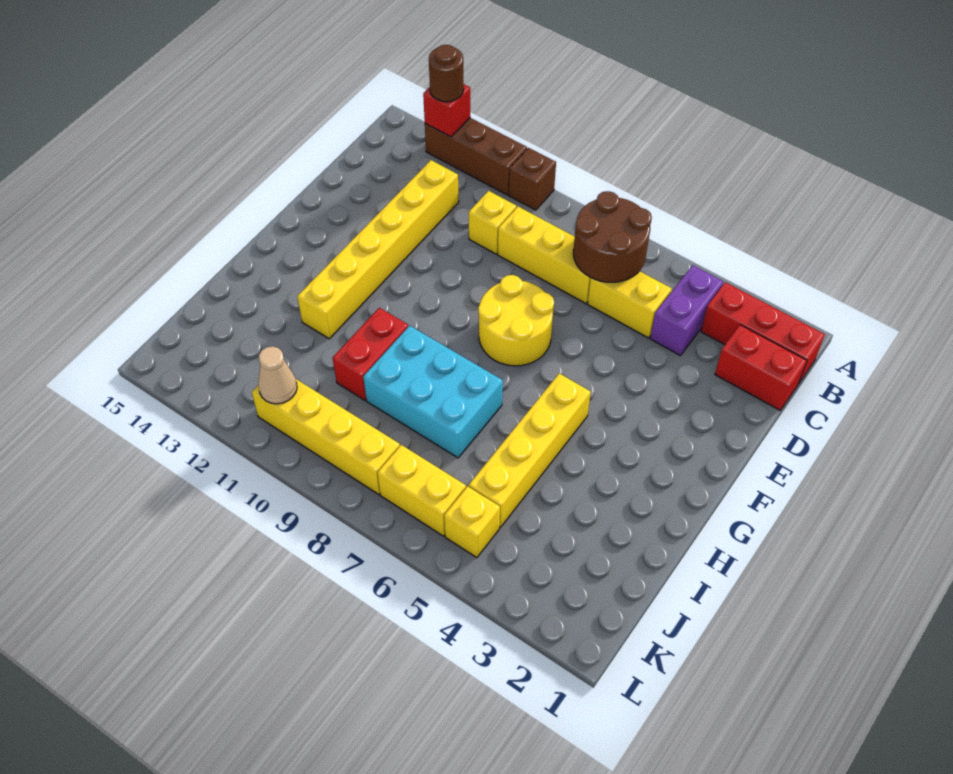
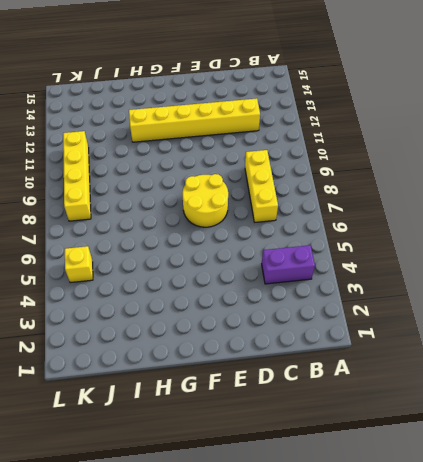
none -> brown 1x1 brick [509,148,556,210]
none -> brown 1x3 brick [425,118,527,195]
none -> red 1x3 brick [701,282,825,384]

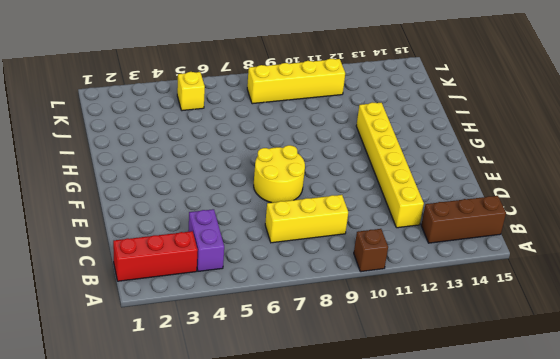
brown 1x3 brick [421,196,506,243] -> brown 1x3 brick moved to [425,118,527,195]
none -> red 1x2 brick [715,325,807,410]
none -> yellow 1x2 brick [588,271,672,338]
none -> yellow 1x1 brick [469,191,516,254]

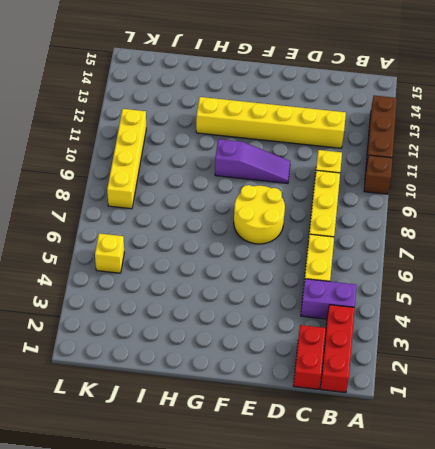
purple 1x3 slope [215,139,291,183] -> none
none -> yellow 1x4 brick [469,373,591,528]
none -> cyan 2x3 brick [363,326,503,458]
none -> red 1x2 brick [333,308,408,400]

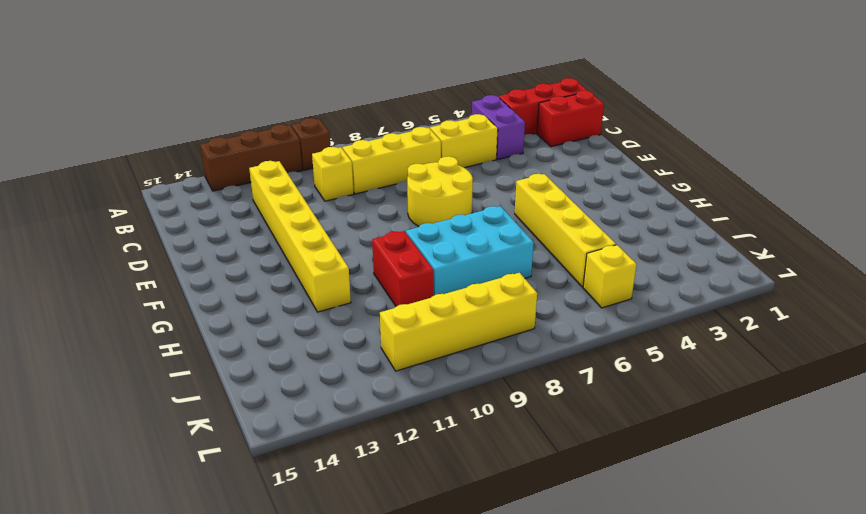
none -> yellow 1x2 brick [377,445,466,536]
none -> red 1x1 brick [423,85,470,137]
none -> brown 2x2 round brick [573,191,652,282]

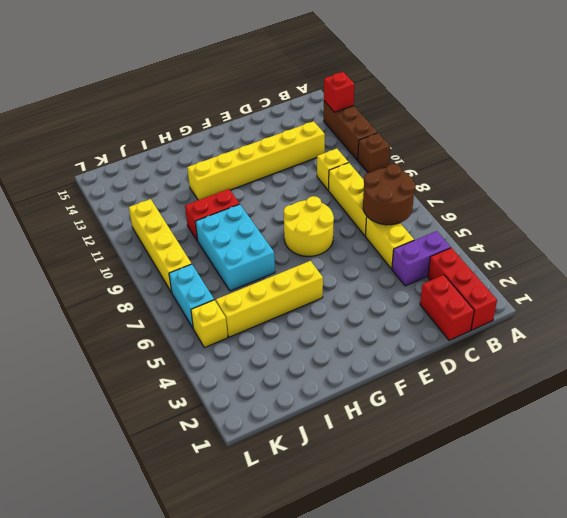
cyan 1x2 brick [169,264,214,328] -> yellow 1x2 brick [377,445,466,536]
none -> tan 1x1 cone [258,346,297,404]
none -> brown 1x1 round brick [429,45,464,102]

